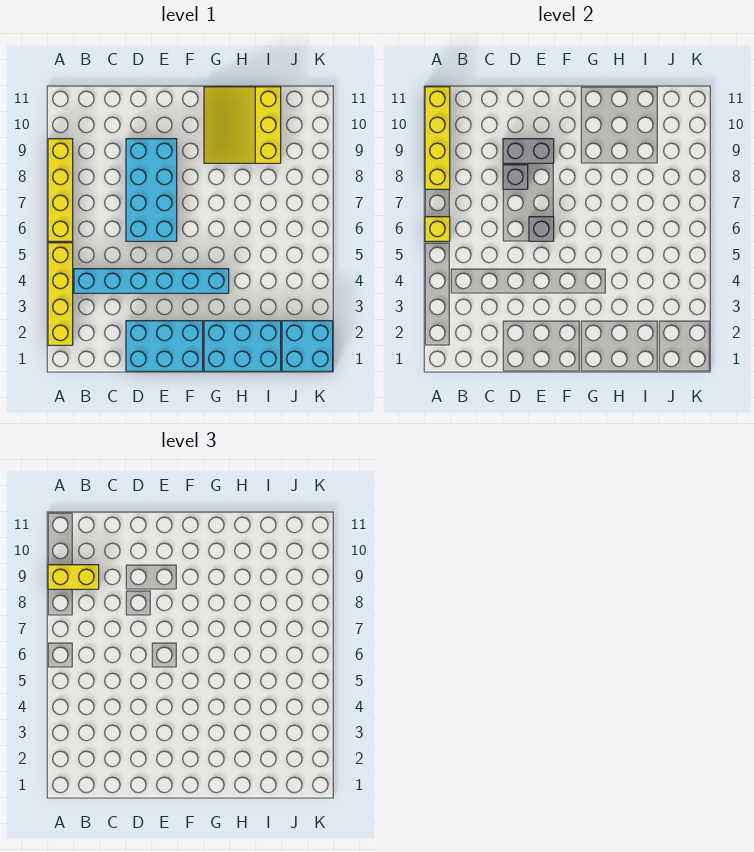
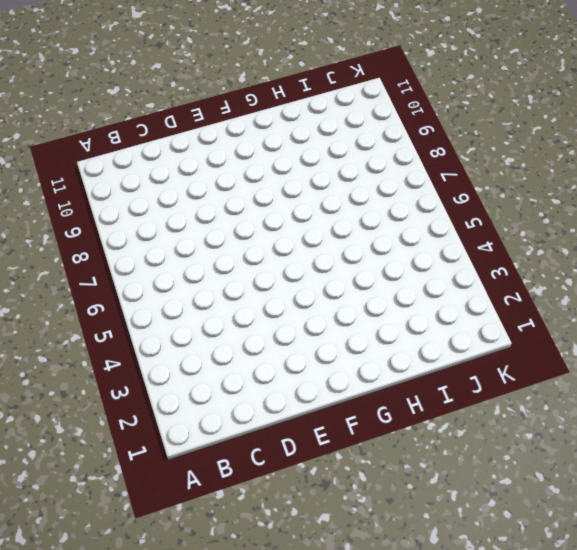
none -> yellow 1x4 brick [48,243,73,345]
none -> yellow 1x4 brick [48,139,73,241]
none -> cyan 1x6 brick [74,269,229,293]

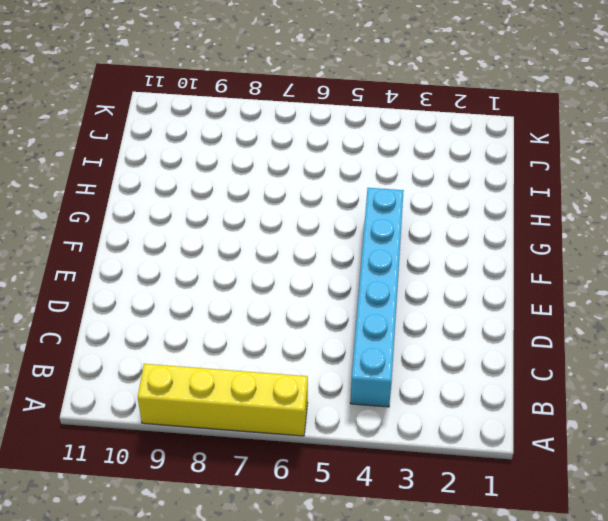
none -> yellow 1x4 brick [48,243,73,345]
none -> cyan 2x3 brick [126,321,203,371]
none -> cyan 2x4 brick [126,139,177,241]

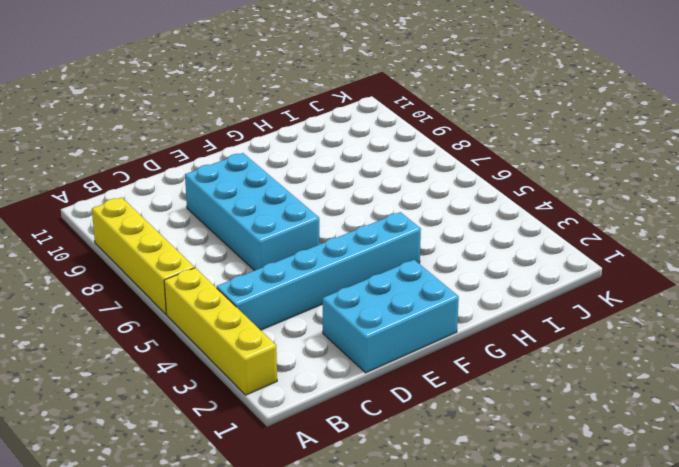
none -> cyan 2x3 brick [204,321,281,371]
none -> yellow 3x3 slope [204,87,281,163]
none -> cyan 2x2 brick [282,321,333,371]

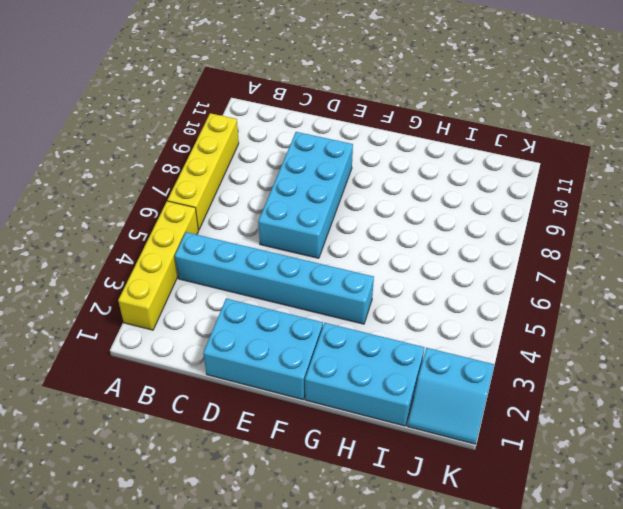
cyan 2x2 slope [408,348,494,444] -> cyan 2x2 brick [282,321,333,371]
none -> yellow 3x3 slope [204,87,281,163]
none -> yellow 1x1 brick [425,217,450,241]
none -> yellow 1x4 brick [425,87,450,189]

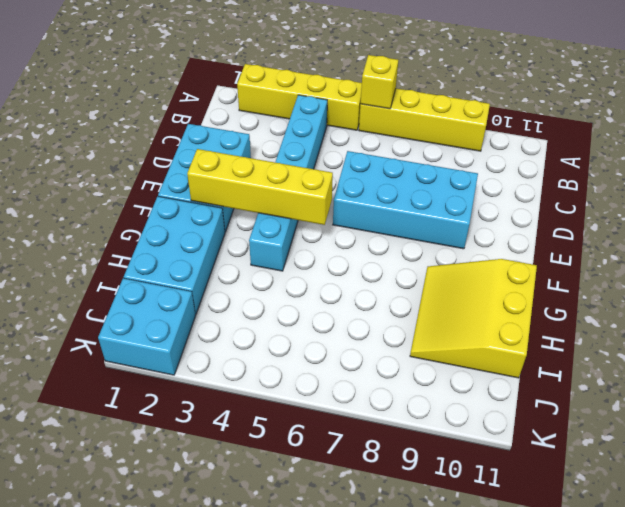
yellow 1x4 brick [187,149,333,225] -> yellow 1x4 brick moved to [425,87,450,189]
yellow 3x3 slope [410,259,537,378] -> yellow 3x3 slope turned to [204,87,281,163]
none -> grey 1x1 brick [503,165,528,189]
none -> grey 1x2 brick [503,139,554,163]
none -> grey 1x1 brick [529,217,554,241]

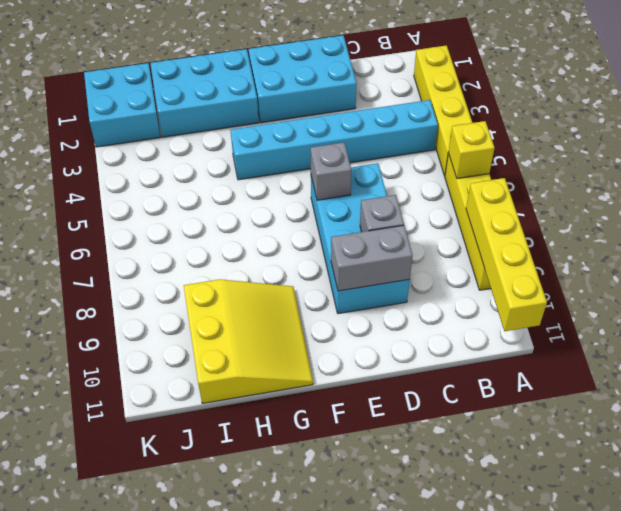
none -> yellow 1x2 brick [48,565,99,589]

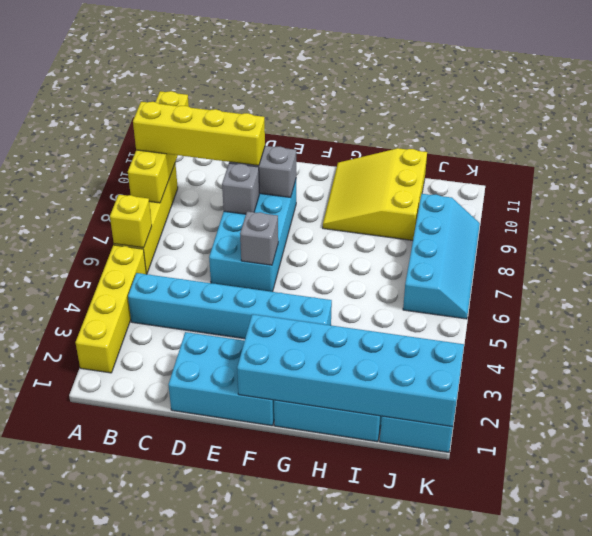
yellow 1x4 brick [133,102,265,166] -> yellow 1x2 brick [48,565,99,589]
cyan 2x6 brick [237,314,464,427] -> none
cyan 2x4 slope [403,194,480,319] -> none

